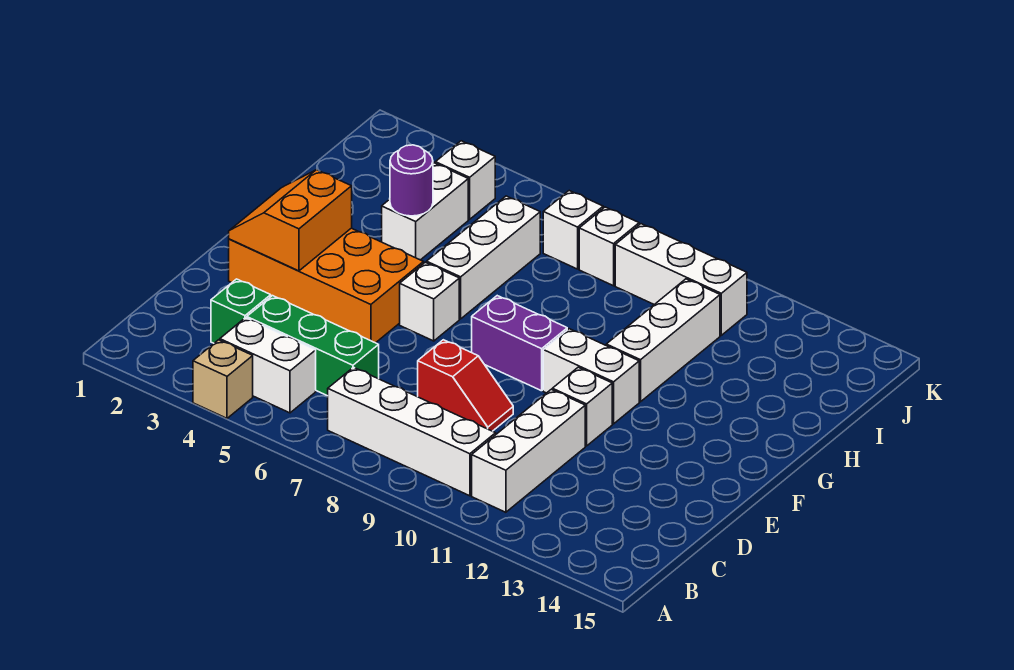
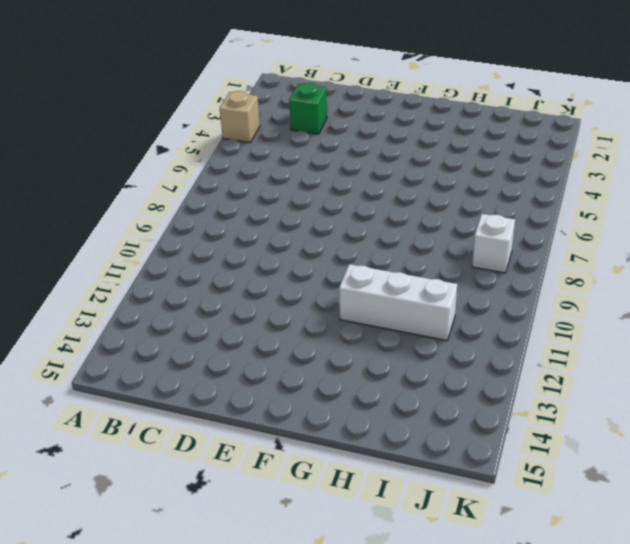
none -> white 1x2 brick [220,318,316,413]
none -> white 1x4 brick [328,367,496,496]
none -> white 1x3 brick [472,390,585,512]

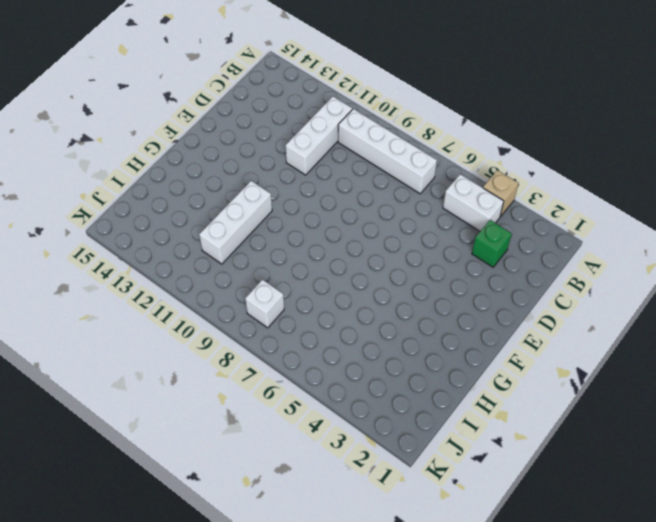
none -> green 1x3 brick [247,296,379,396]
none -> red 1x2 slope [418,340,513,431]
none -> orange 2x4 brick [229,228,424,343]

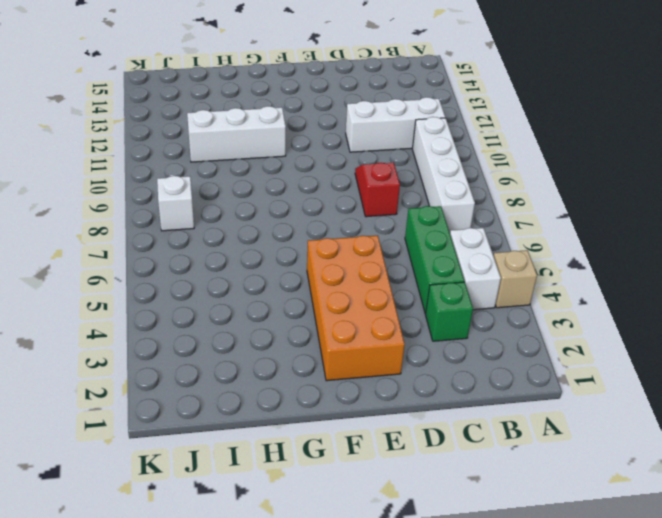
none -> white 1x1 brick [552,367,612,446]
none -> white 1x1 brick [400,262,459,341]
none -> purple 1x2 brick [472,296,567,391]

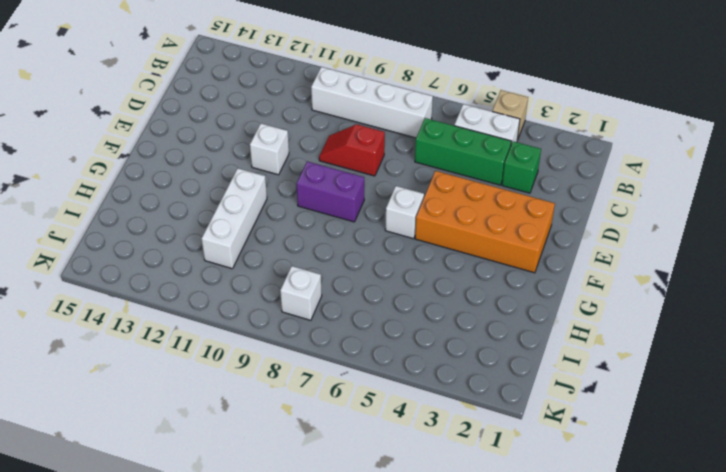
none -> white 1x3 brick [472,390,585,512]
none -> white 1x2 brick [543,329,639,424]
none -> white 1x3 brick [427,196,540,319]

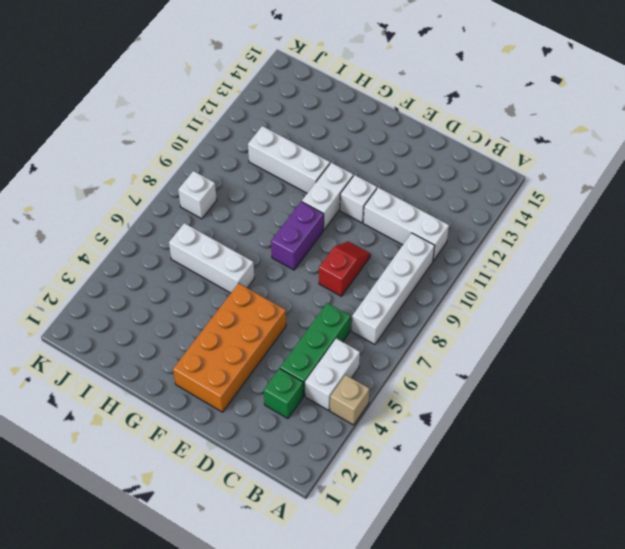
none -> white 1x1 brick [400,262,459,341]
none -> white 1x2 brick [382,163,468,260]
none -> white 1x1 brick [435,141,495,219]

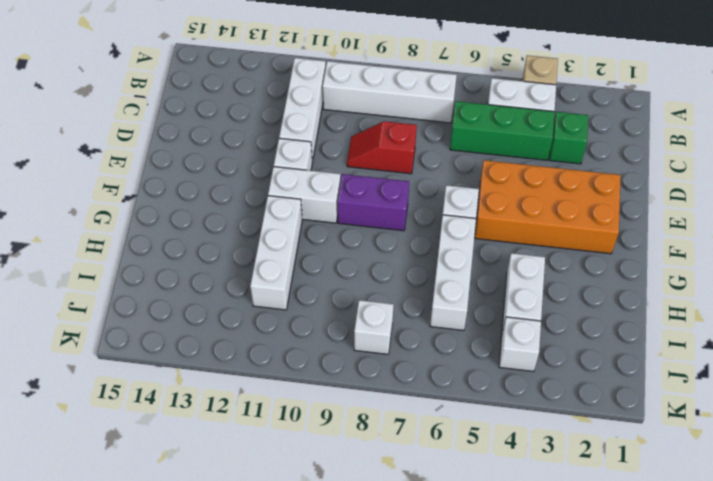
none -> white 1x1 brick [543,191,603,269]
none -> white 1x3 brick [615,224,747,335]
none -> orange 2x2 slope [229,170,352,271]

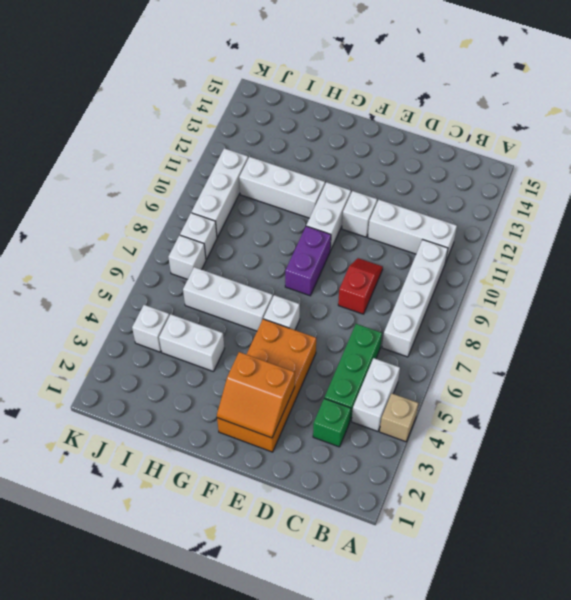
none -> purple 1x1 round brick [390,145,433,216]

